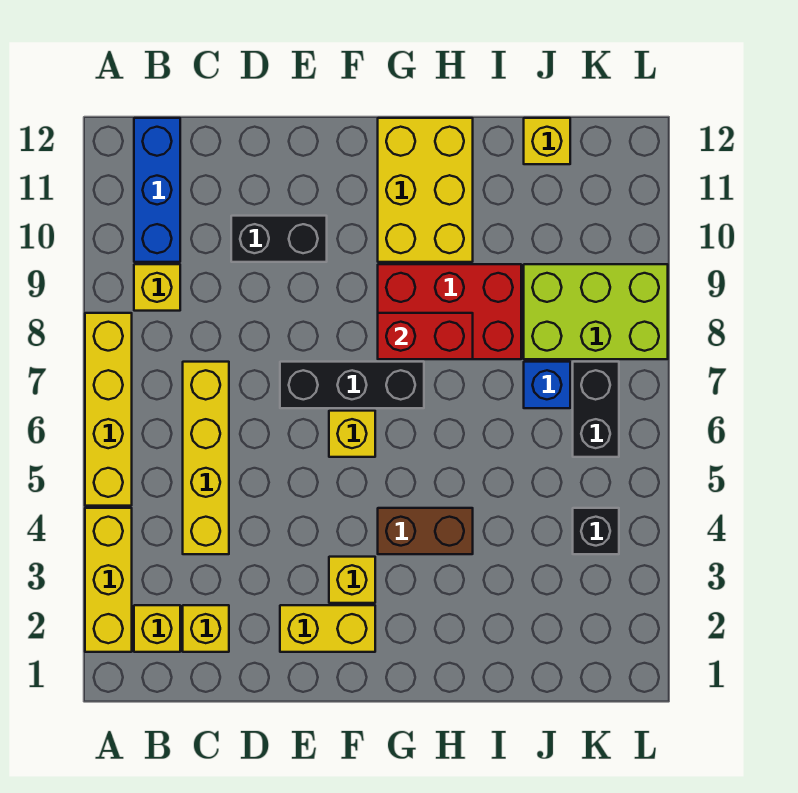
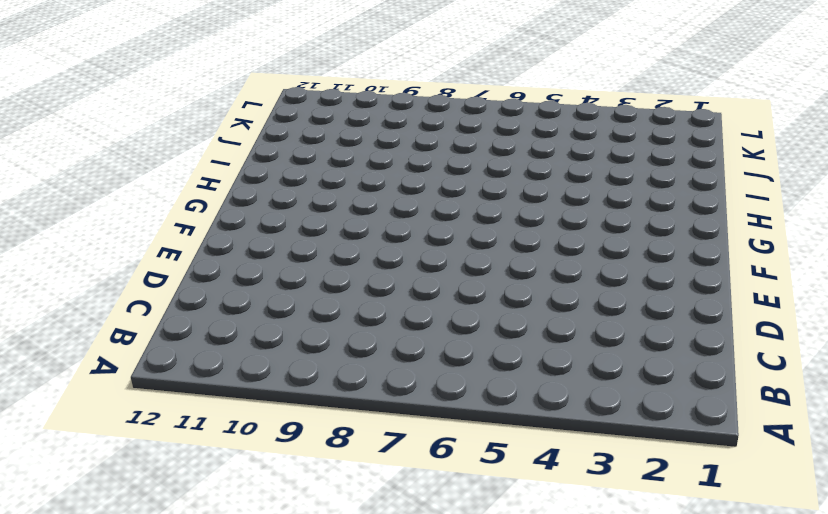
none -> yellow 1x3 brick [85,508,132,652]
none -> yellow 1x4 brick [85,313,132,506]
none -> yellow 1x1 brick [134,605,180,652]

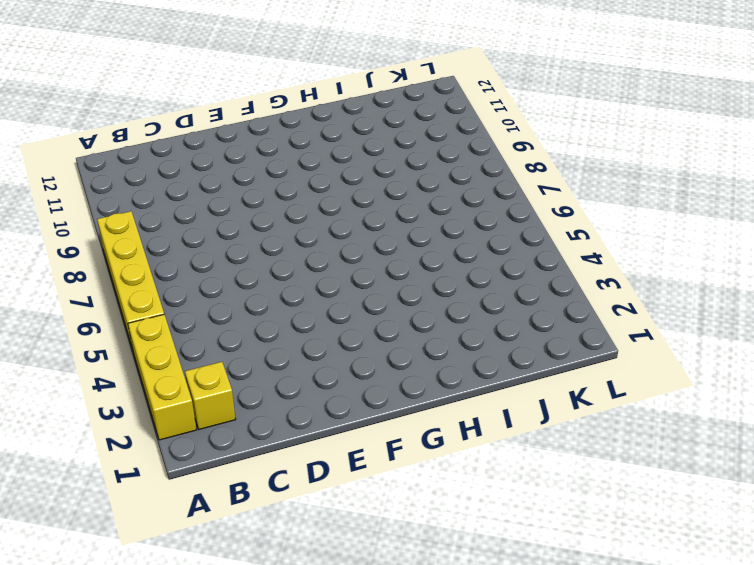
none -> yellow 1x1 brick [134,264,180,311]
none -> blue 1x3 brick [134,118,180,262]
none -> yellow 1x1 brick [183,605,229,652]

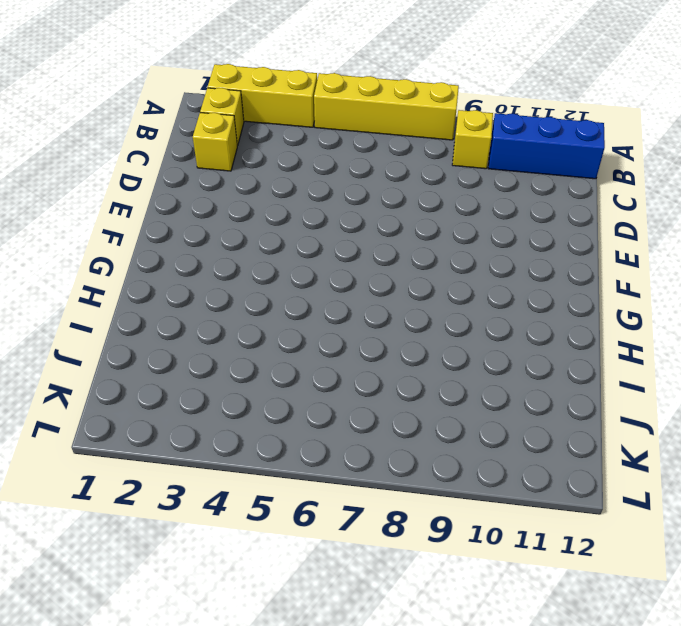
none -> yellow 1x4 brick [183,362,229,554]
none -> black 1x2 brick [231,216,327,262]
none -> yellow 1x2 brick [280,605,375,652]

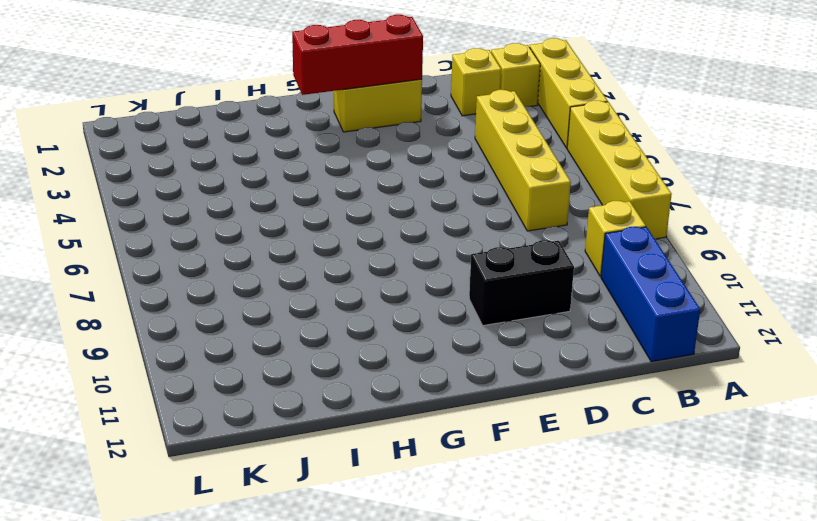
red 1x3 brick [292,15,423,95] -> none
none -> black 1x3 brick [280,362,424,408]
none -> yellow 1x1 brick [329,557,375,603]
none -> yellow 1x1 brick [329,411,375,457]

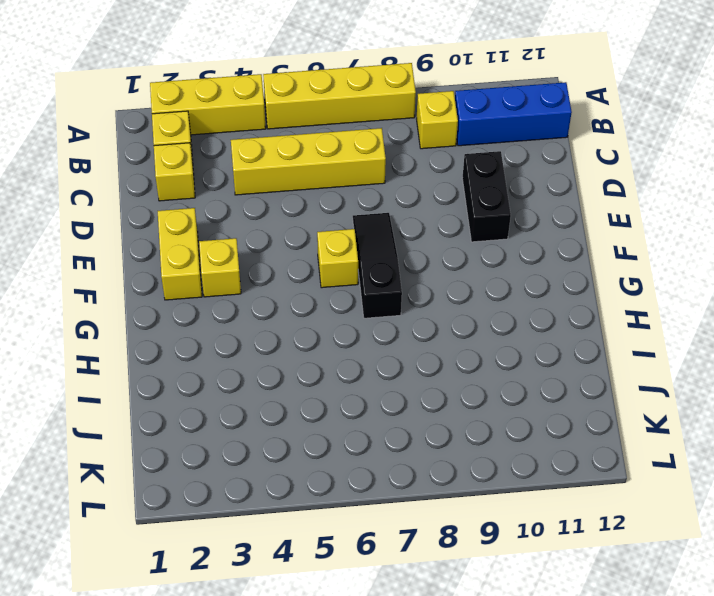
black 1x3 slope [353,213,402,318] -> black 1x3 brick [280,362,424,408]
none -> brown 1x2 brick [378,508,473,554]
none -> red 2x3 brick [378,264,521,359]
none -> yellow 2x3 brick [378,118,473,262]

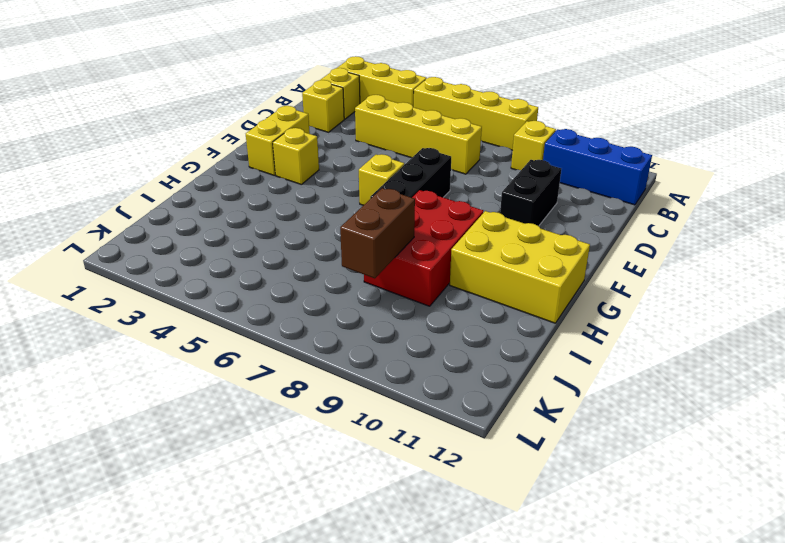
brown 1x2 brick [340,188,415,278] -> brown 1x2 brick moved to [378,508,473,554]
none -> blue 1x1 brick [524,362,570,408]
none -> lime 2x3 brick [524,264,668,359]
none -> yellow 1x1 brick [524,118,570,164]

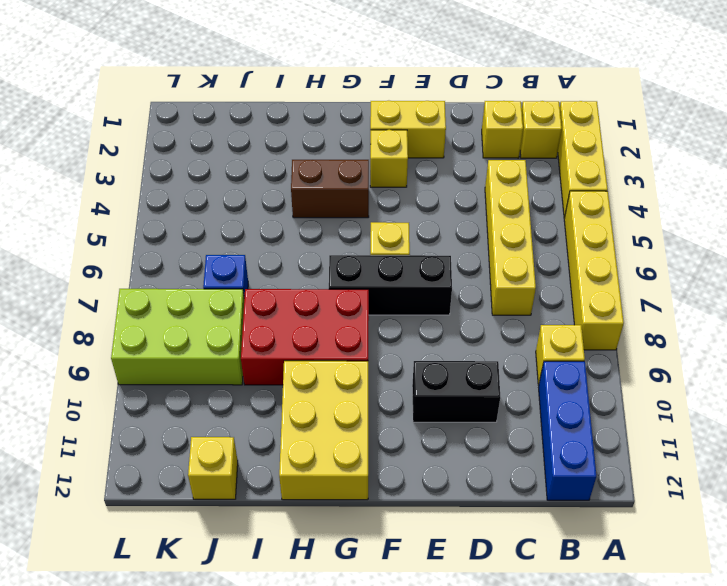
none -> black 1x1 brick [573,508,619,554]
none -> black 1x2 brick [573,362,619,457]
none -> red 1x2 brick [378,313,473,359]

